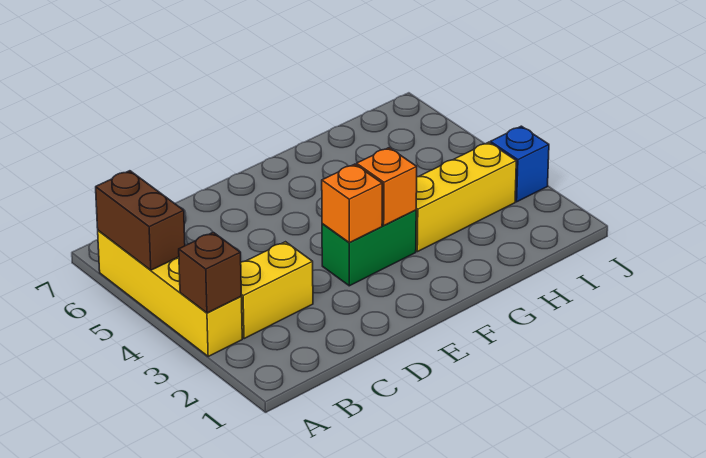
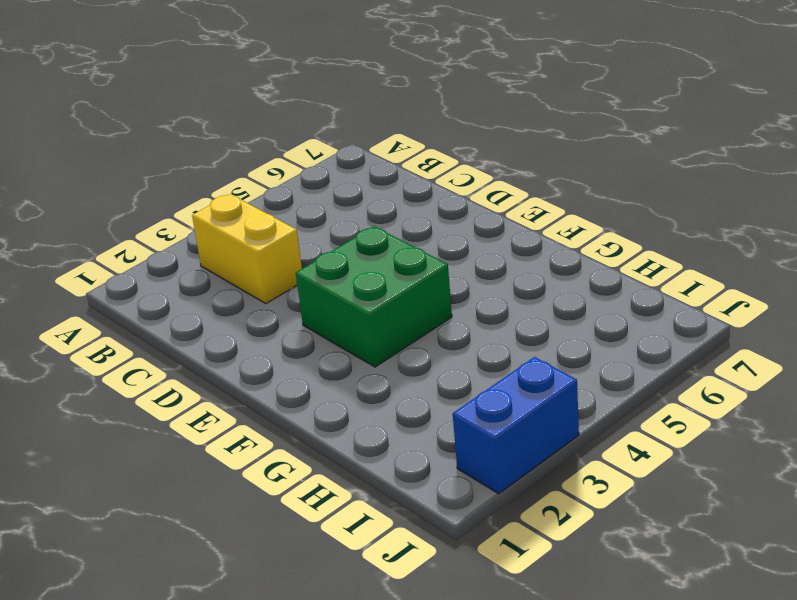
green 2x2 brick [296,226,452,367] -> green 1x2 brick [322,210,416,286]
blue 1x2 brick [453,357,579,494] -> blue 1x1 brick [490,126,549,202]
none -> yellow 1x4 brick [98,231,242,356]
none -> yellow 1x3 brick [416,142,516,252]

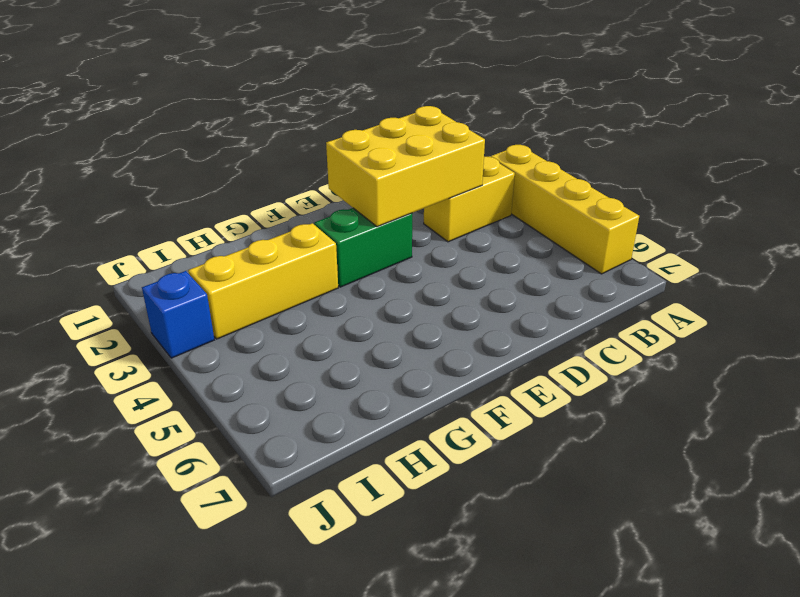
yellow 2x3 brick [326,106,485,227] -> orange 1x1 brick [322,164,382,243]
none -> brown 1x1 brick [179,232,241,313]
none -> brown 1x2 brick [96,171,185,270]

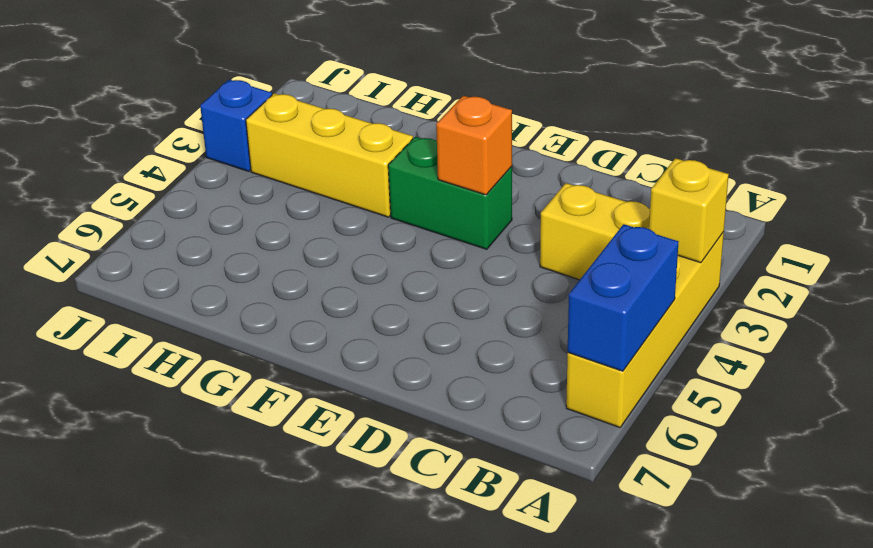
yellow 1x1 brick [649,158,729,263] -> brown 1x1 brick [179,232,241,313]
blue 1x2 brick [568,224,679,371] -> brown 1x2 brick [96,171,185,270]
none -> orange 1x1 brick [357,148,417,226]

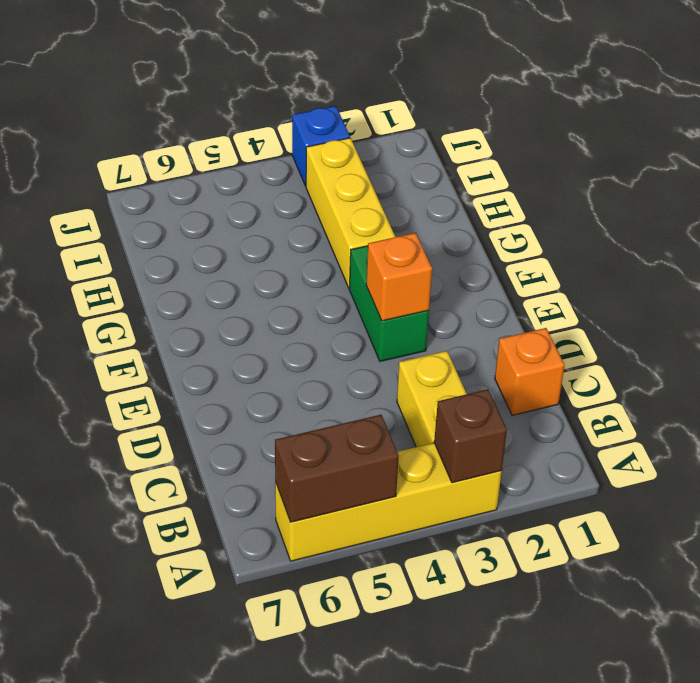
orange 1x1 brick [495,328,565,415] -> orange 1x1 brick moved to [357,148,417,226]

